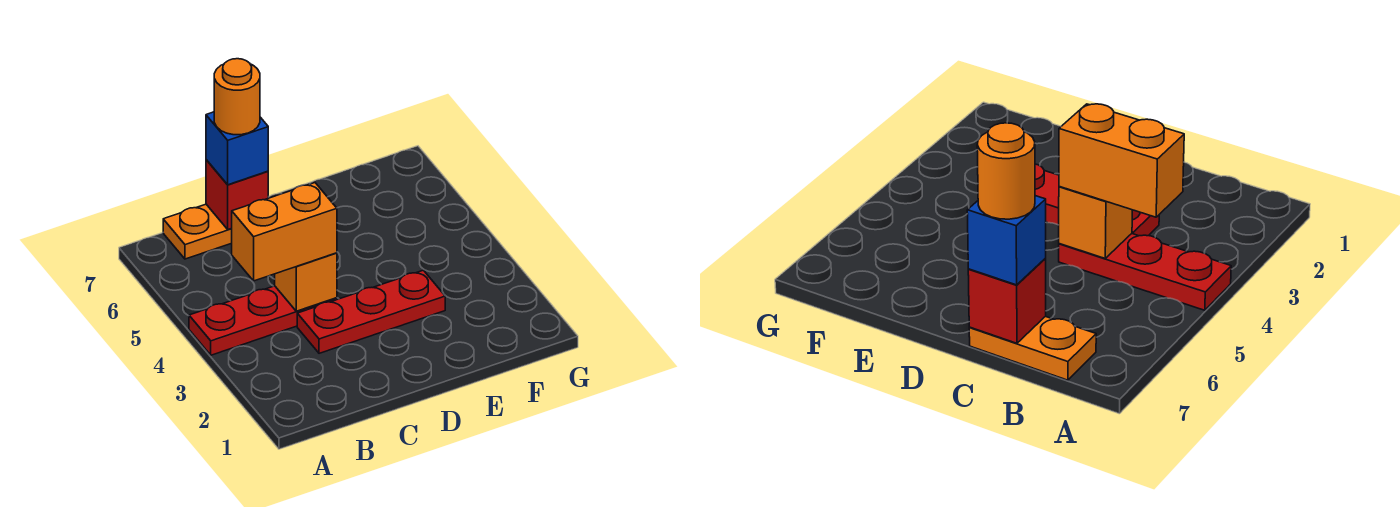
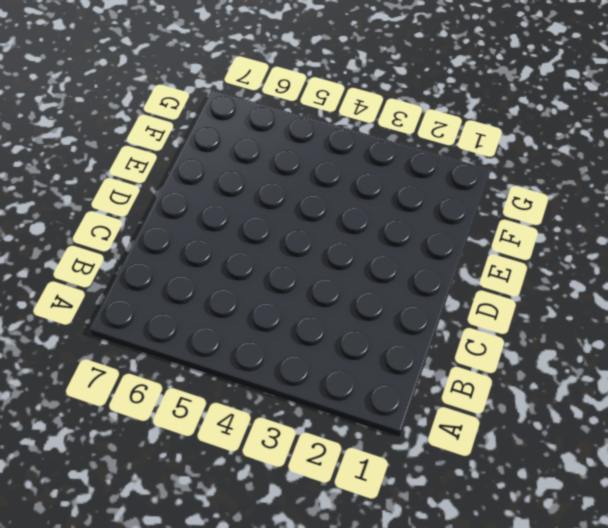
none -> red 1x3 plate [189,286,337,355]
none -> orange 1x2 plate [163,204,232,259]

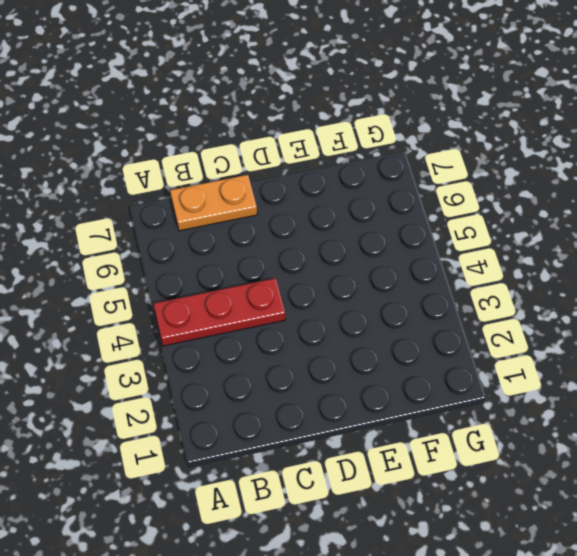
none -> red 1x3 plate [297,270,445,353]
none -> orange 1x1 brick [275,253,337,311]

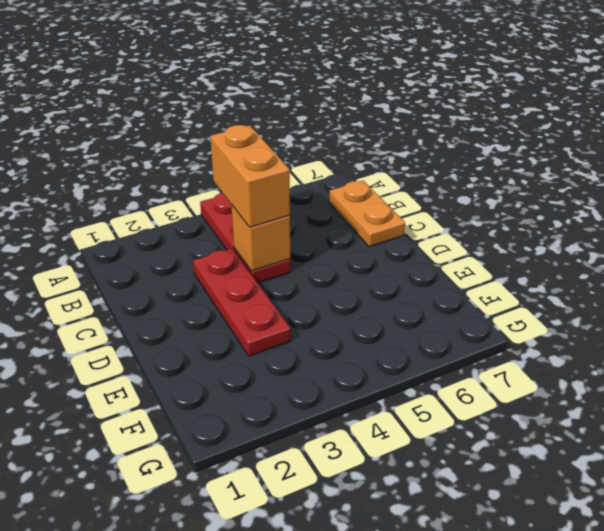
none -> red 1x1 brick [206,160,268,229]
none -> blue 1x1 brick [206,112,268,185]

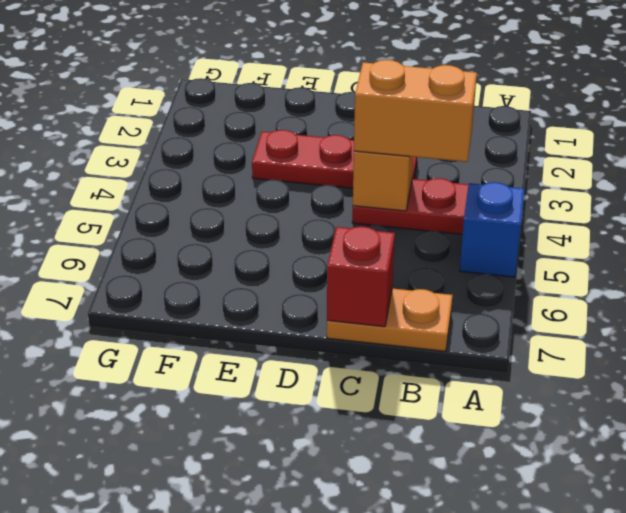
blue 1x1 brick [460,182,524,277] -> blue 1x1 brick moved to [206,112,268,185]
none -> orange 1x1 round brick [214,59,260,135]

